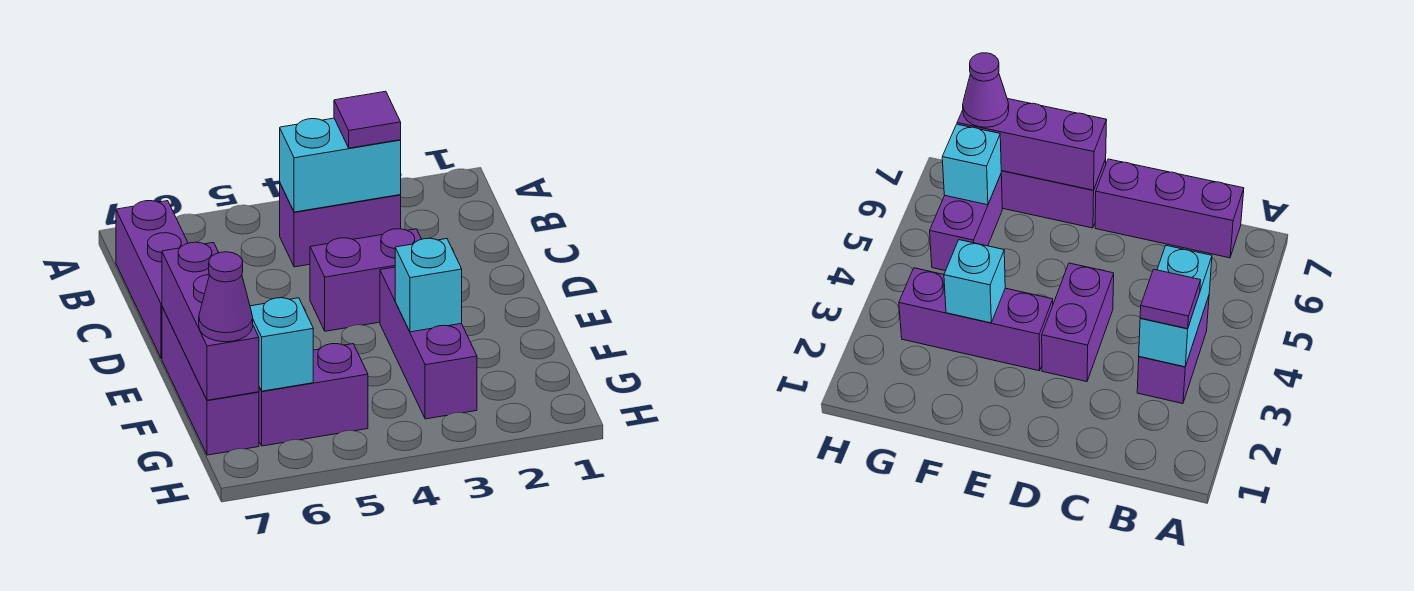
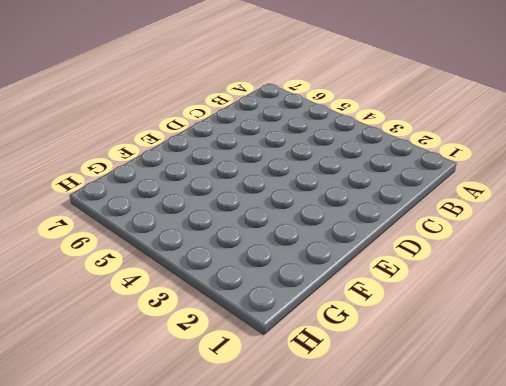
none -> purple 1x2 brick [280,184,401,267]
none -> purple 1x3 brick [116,201,188,359]
none -> purple 1x2 brick [310,229,421,331]

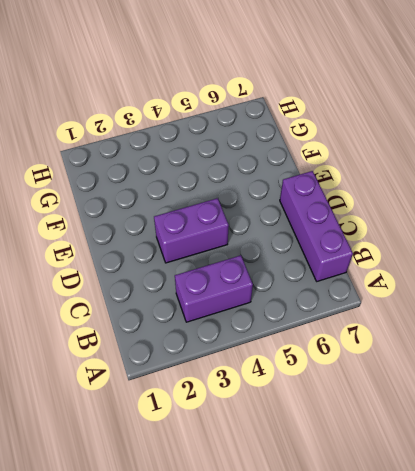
none -> purple 1x3 brick [380,267,477,419]
none -> purple 1x3 brick [162,307,259,455]
none -> purple 1x2 brick [259,344,368,446]

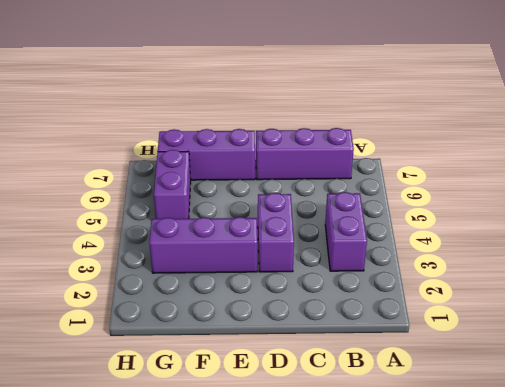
none -> cyan 1x2 brick [280,118,401,212]
none -> purple 1x3 brick [162,242,259,400]
none -> cyan 1x1 brick [395,238,462,332]

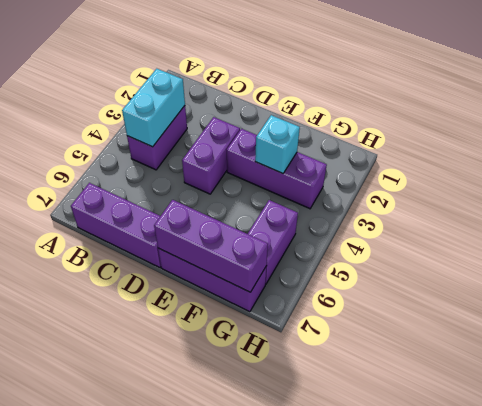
none -> cyan 1x1 brick [250,298,313,391]
none -> purple 1x1 tile [334,91,401,148]
none -> purple 1x1 cone [199,252,253,342]

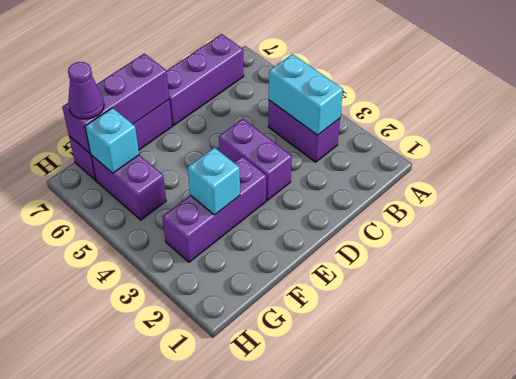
none -> purple 1x1 tile [334,91,401,148]

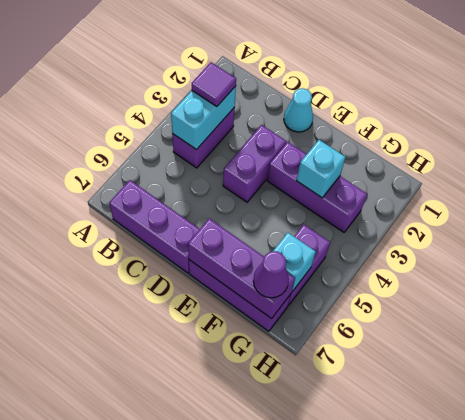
cyan 1x1 cone [284,88,313,132] -> none

